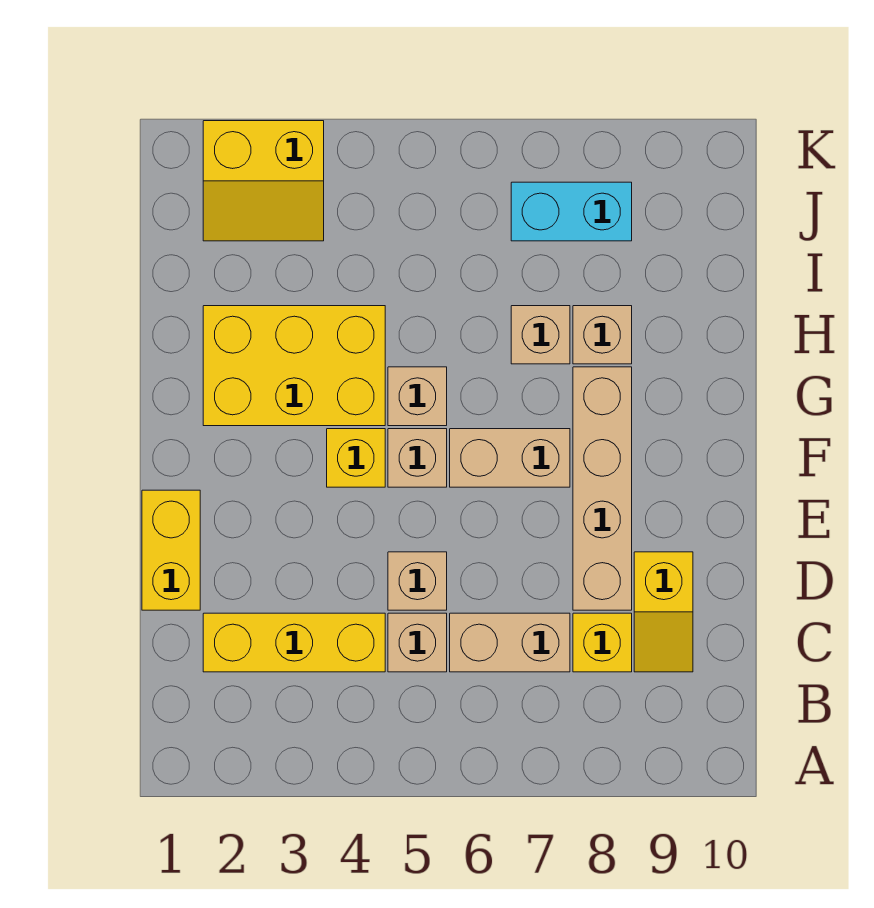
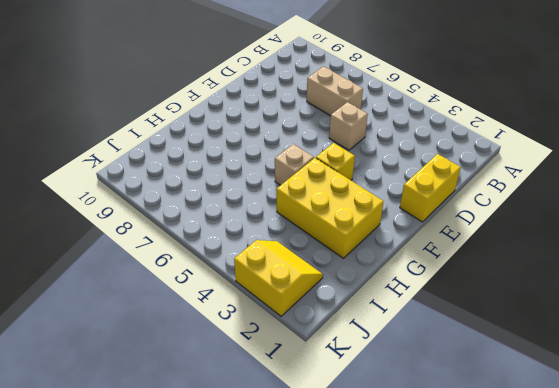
none -> yellow 1x3 brick [203,613,385,672]
none -> tan 1x1 brick [388,613,447,672]
none -> yellow 1x1 brick [573,613,632,672]

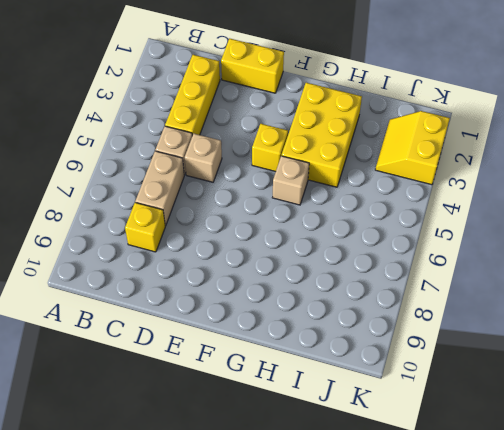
none -> yellow 1x2 slope [634,552,693,672]
none -> tan 1x4 brick [573,367,632,610]
none -> tan 1x1 brick [388,429,447,487]

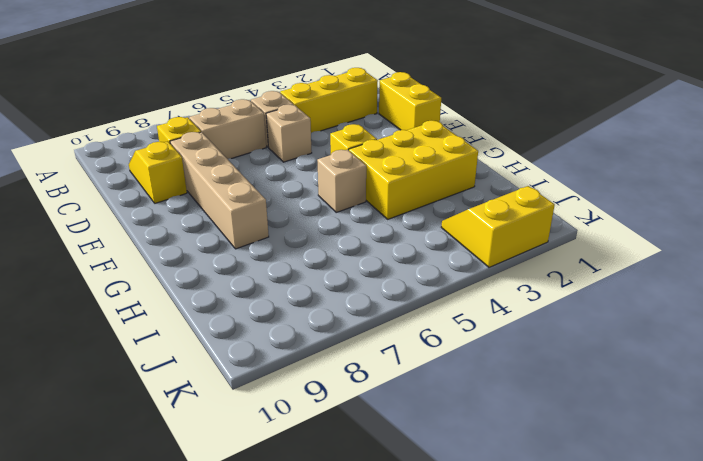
none -> tan 1x1 brick [388,429,447,487]
none -> tan 1x2 brick [450,429,570,487]
none -> tan 1x1 brick [511,306,570,364]

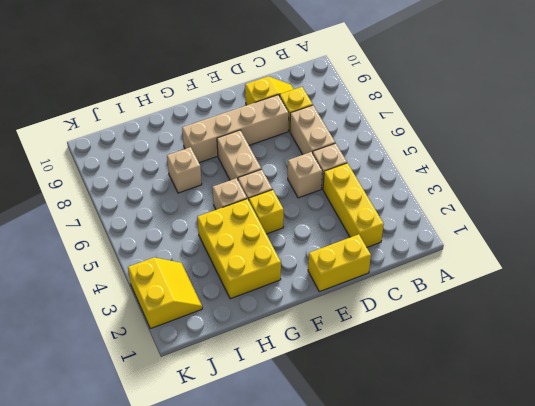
none -> tan 1x1 brick [573,306,632,364]
none -> cyan 1x2 brick [511,182,632,241]

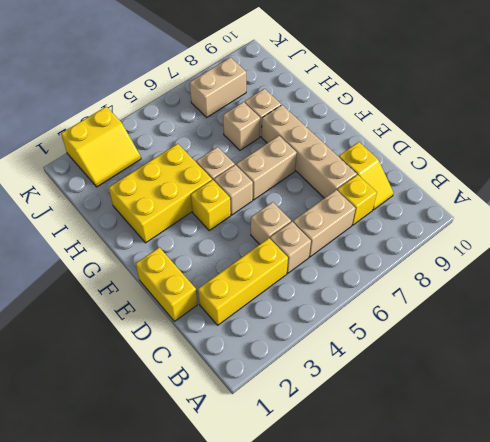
tan 1x2 brick [190,57,246,117] -> cyan 1x2 brick [511,182,632,241]

